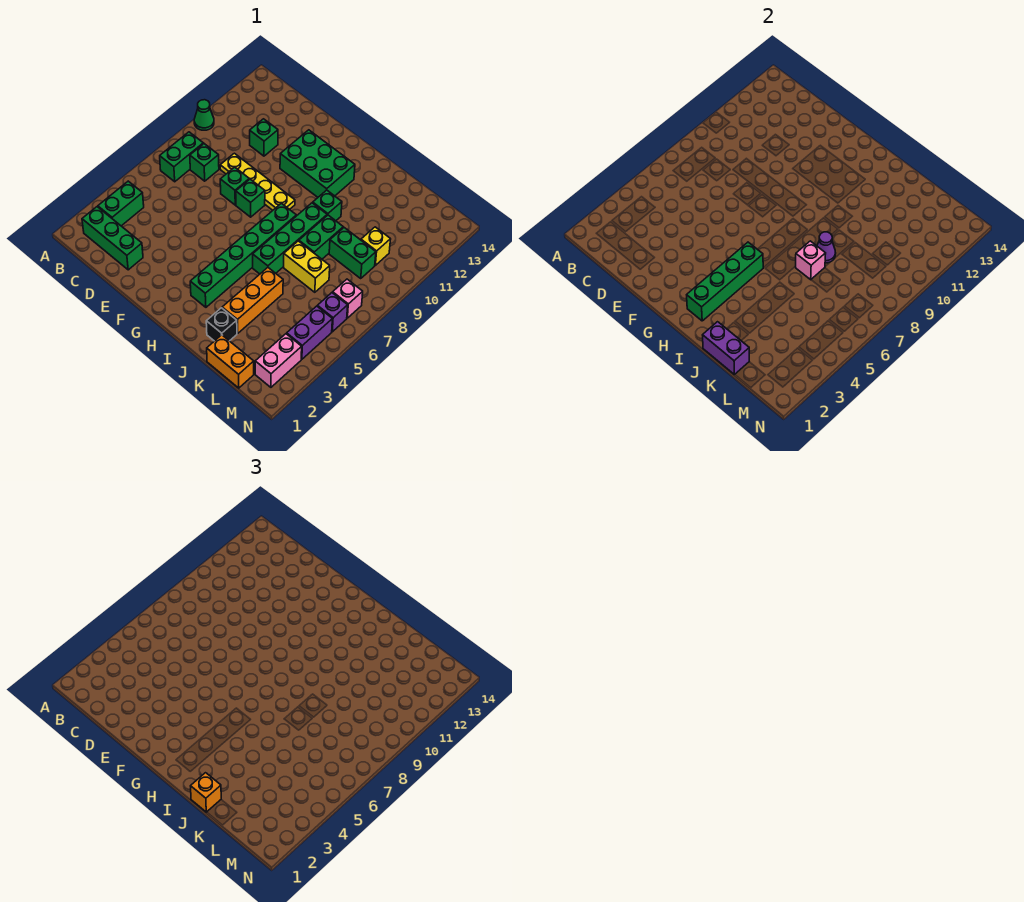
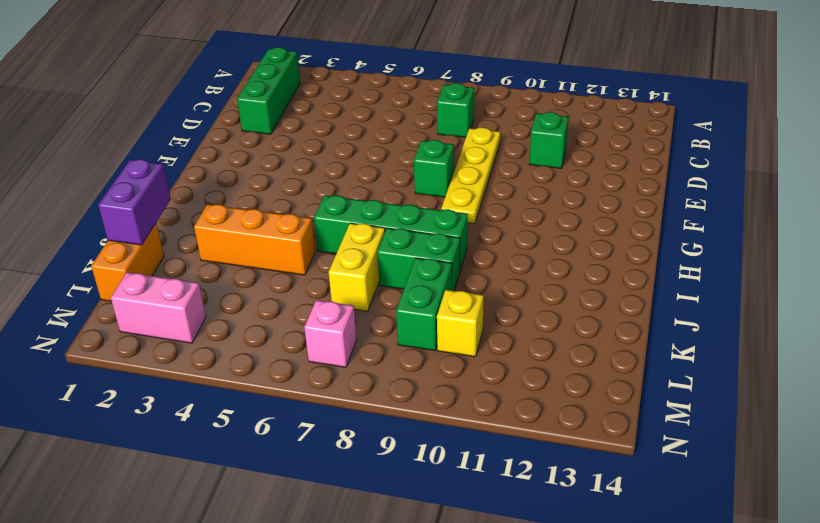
none -> green 1x1 cone [194,100,214,130]
none -> green 1x2 brick [98,181,144,226]
none -> green 1x2 brick [160,132,203,182]

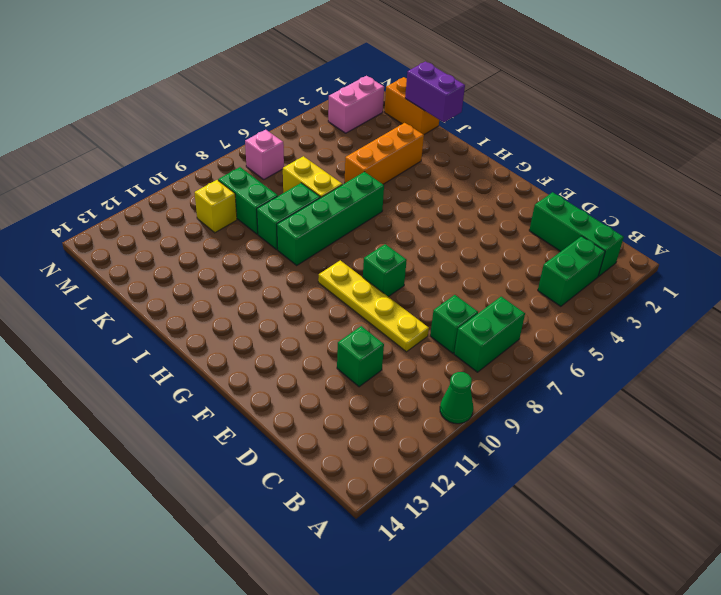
none -> green 1x1 brick [220,167,249,205]
none -> green 2x3 brick [280,130,355,197]
none -> green 1x6 brick [190,203,296,307]

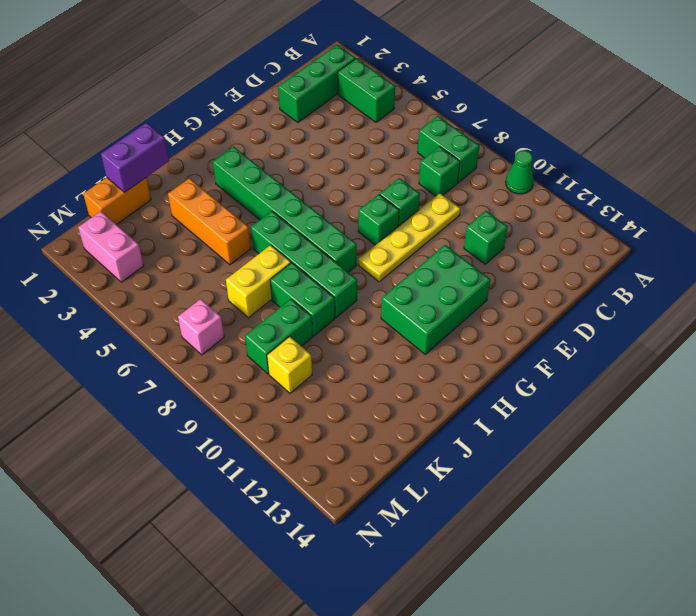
none -> green 1x1 brick [313,190,342,221]
none -> black 1x1 brick [206,308,237,341]
none -> purple 1x2 brick [287,306,332,359]

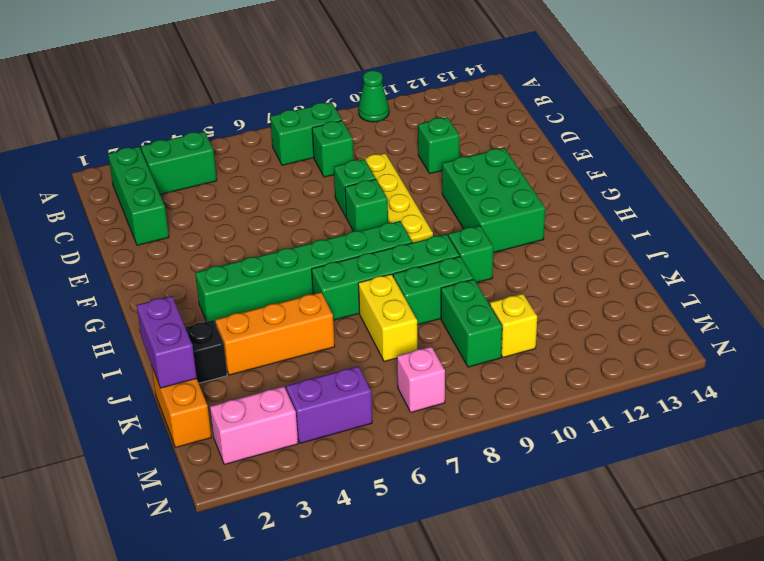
none -> purple 1x1 brick [317,293,348,332]
none -> green 1x4 brick [687,242,763,321]
none -> pink 1x1 brick [796,241,826,280]

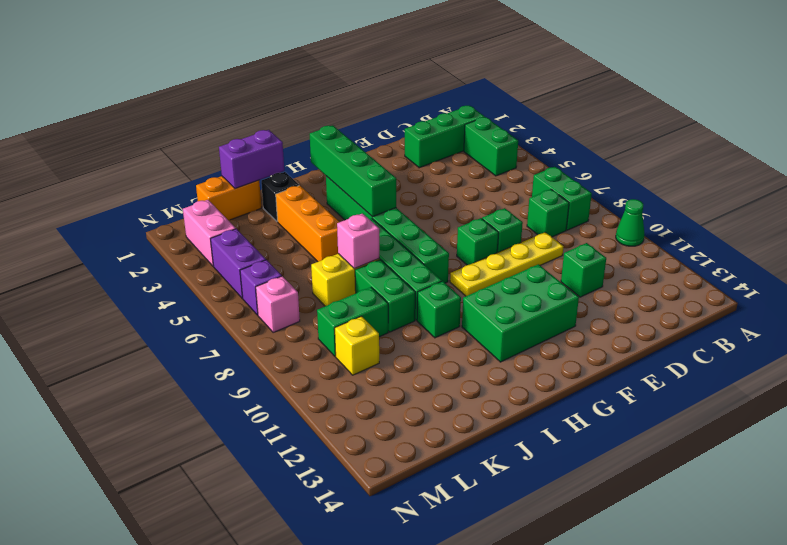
none -> purple 1x1 cone [817,232,836,263]
none -> orange 1x1 brick [191,773,221,812]

